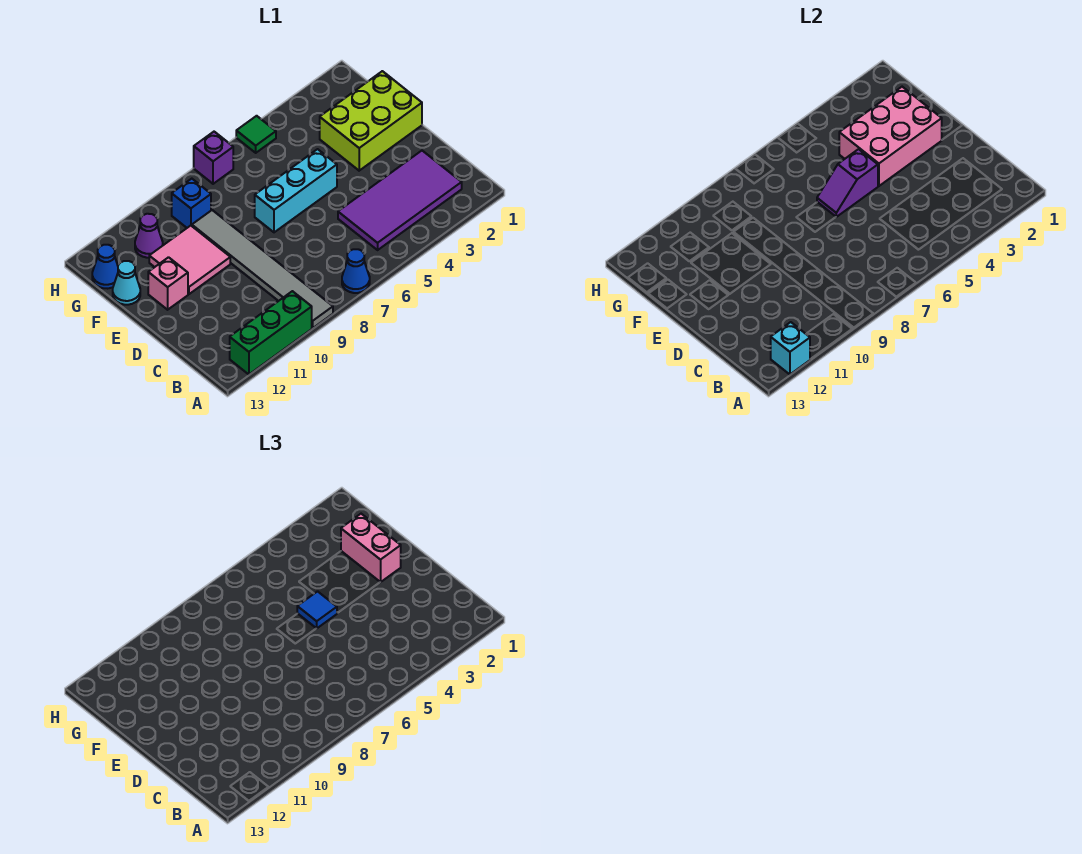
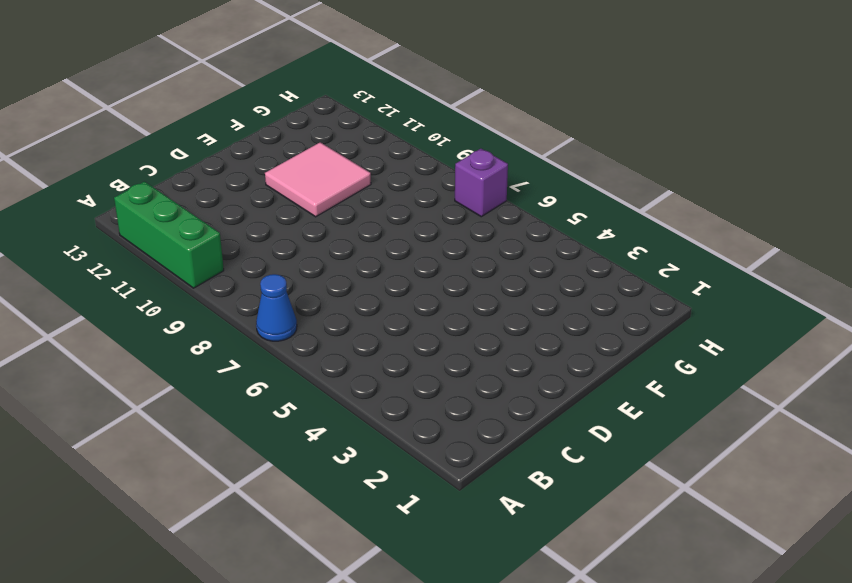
none -> grey 1x6 tile [192,210,333,328]
none -> purple 2x4 tile [338,151,462,250]
none -> lime 2x3 brick [320,71,422,171]

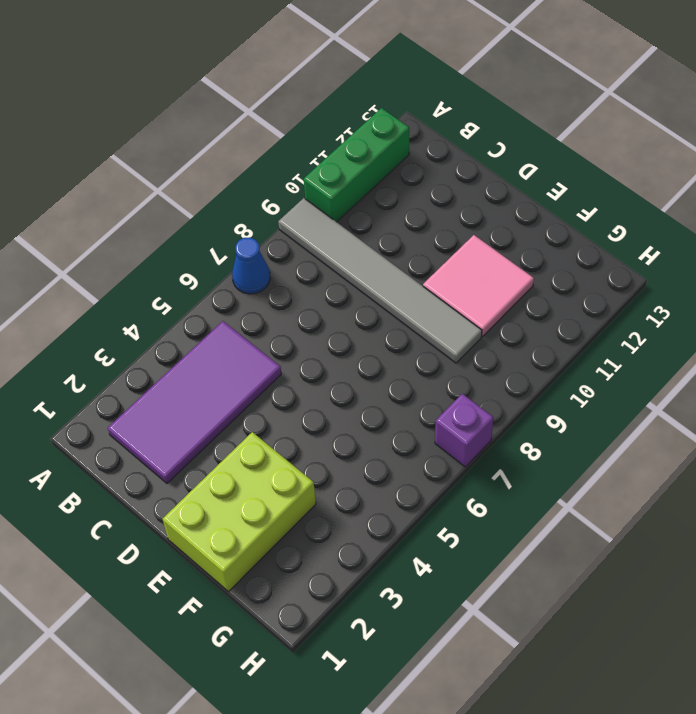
none -> cyan 1x3 brick [255,149,337,232]
none -> pink 1x1 brick [148,257,188,310]
none -> cyan 1x1 cone [113,261,140,305]

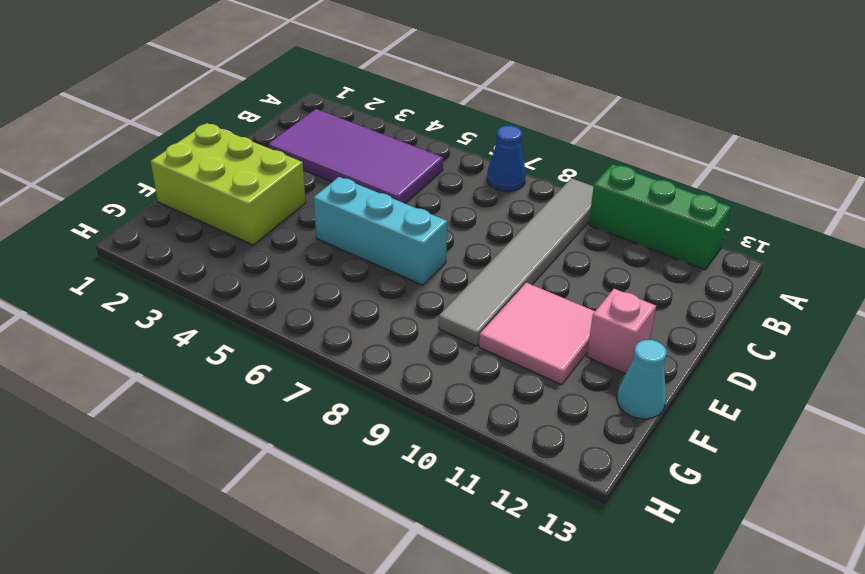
none -> blue 1x1 brick [172,179,211,228]
none -> purple 1x1 cone [135,214,163,258]
none -> blue 1x1 cone [92,245,118,289]

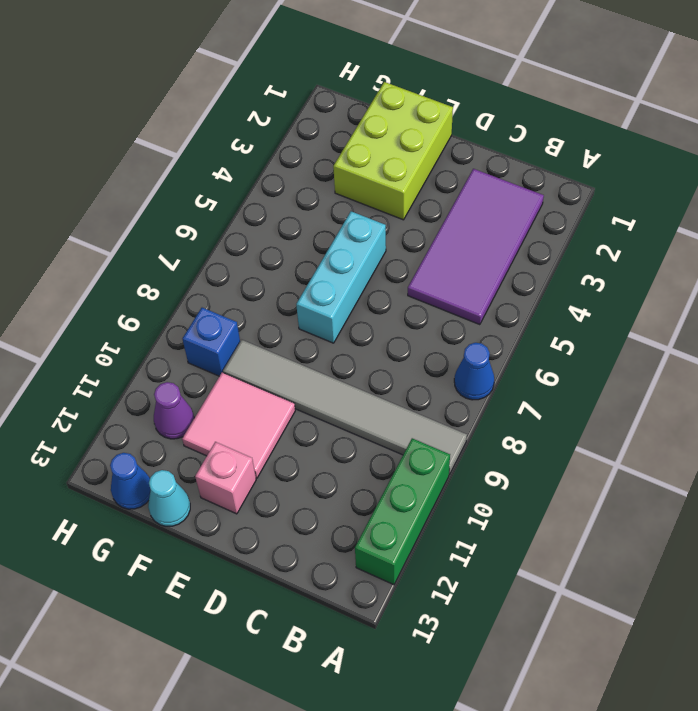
none -> green 1x1 tile [236,116,276,153]
none -> purple 1x1 brick [194,132,233,184]
none -> cyan 1x1 brick [771,322,810,374]

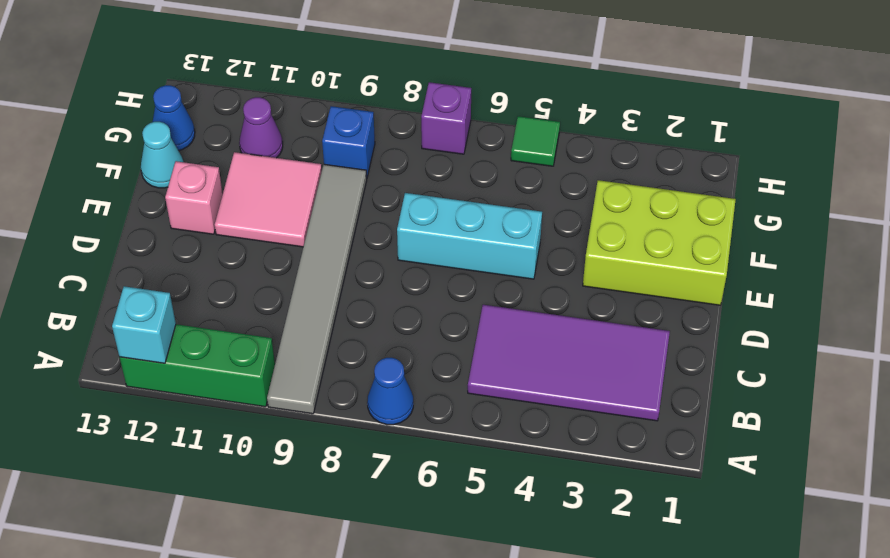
none -> pink 2x3 brick [839,87,942,186]
none -> purple 1x2 slope [817,149,878,217]
none -> pink 1x2 brick [341,514,401,582]

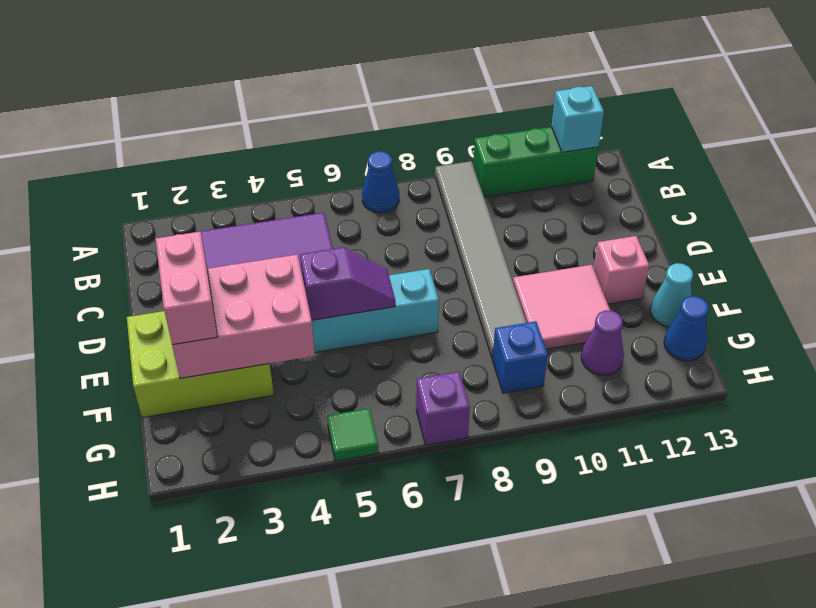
none -> blue 1x1 tile [297,591,337,629]

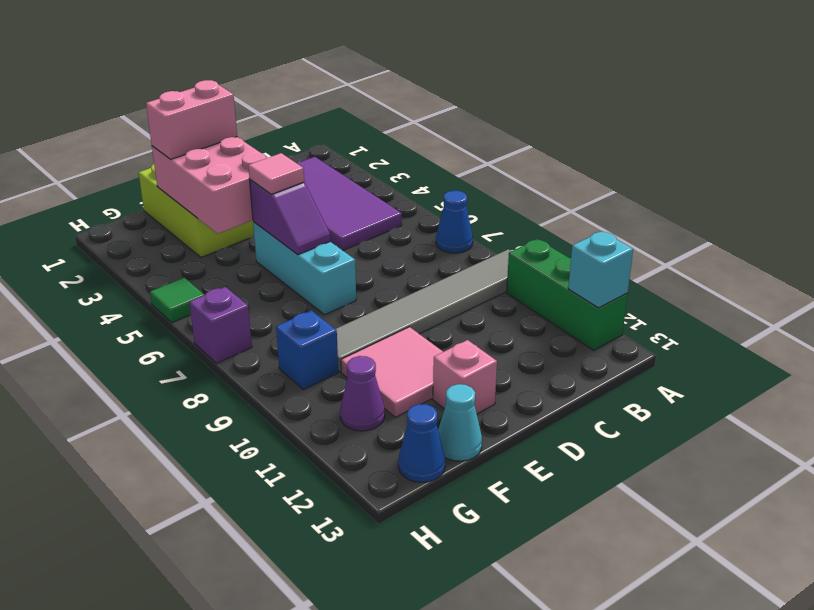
pink 1x1 tile [248,153,304,194] -> blue 1x1 tile [297,591,337,629]

